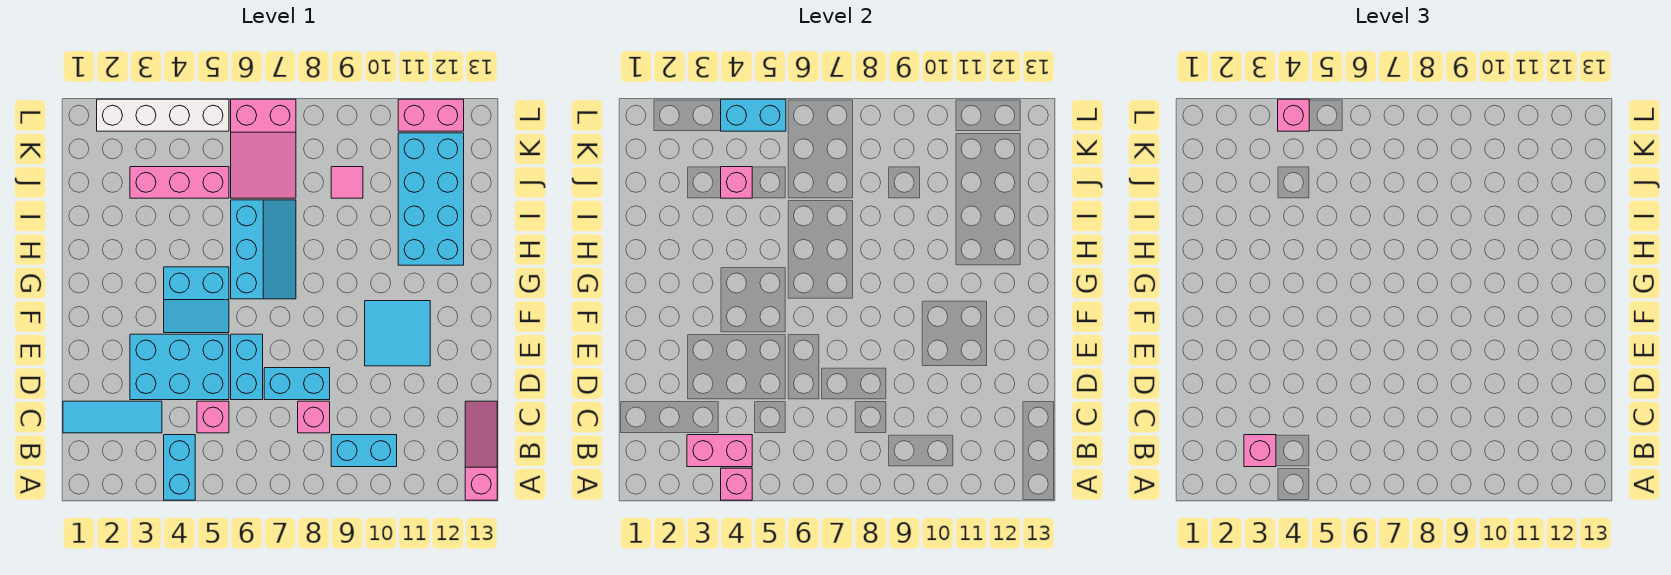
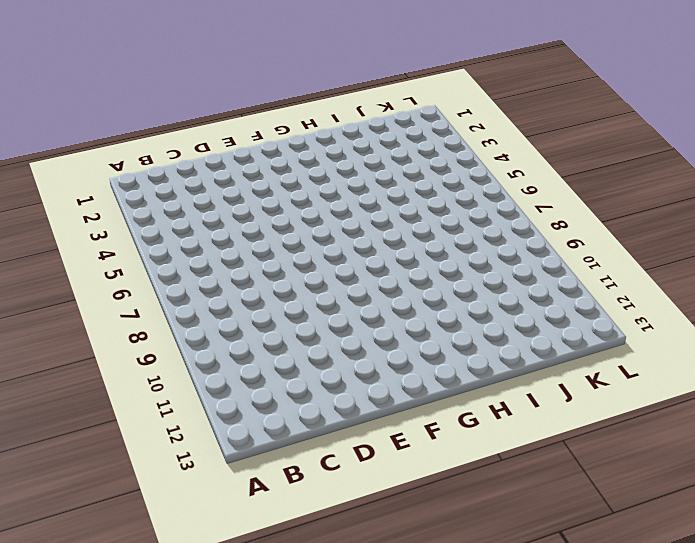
none -> cyan 1x2 brick [164,435,195,500]
none -> pink 1x3 slope [465,401,497,500]
none -> cyan 1x2 brick [331,435,397,467]

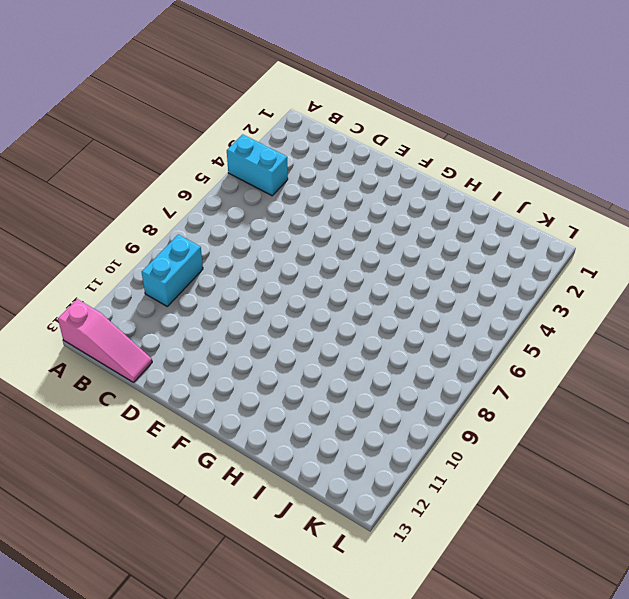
none -> cyan 1x3 tile [63,401,162,433]
none -> pink 1x1 brick [197,401,229,433]
none -> pink 1x1 brick [298,401,330,433]

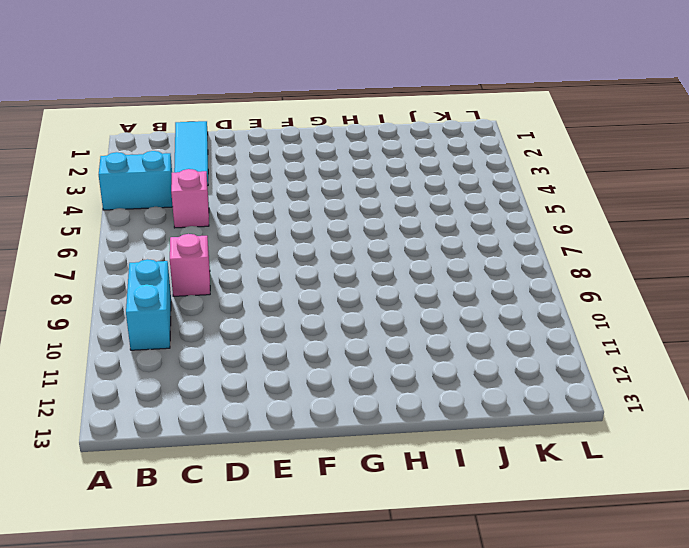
none -> pink 1x3 slope [465,401,497,500]
none -> cyan 2x3 brick [130,334,229,400]
none -> cyan 1x2 brick [231,334,263,400]

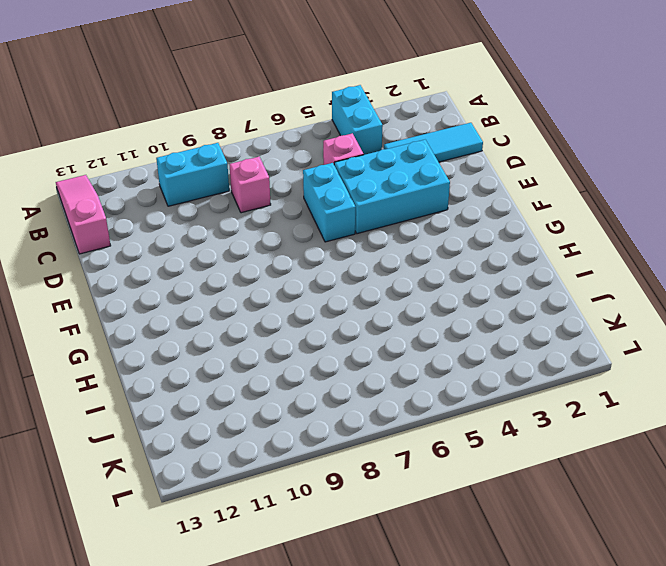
pink 1x3 slope [56,175,111,254] -> pink 1x3 slope turned to [465,401,497,500]
none -> cyan 1x2 brick [264,368,330,400]
none -> cyan 2x2 tile [365,301,430,366]
none -> cyan 2x2 slope [164,267,229,333]

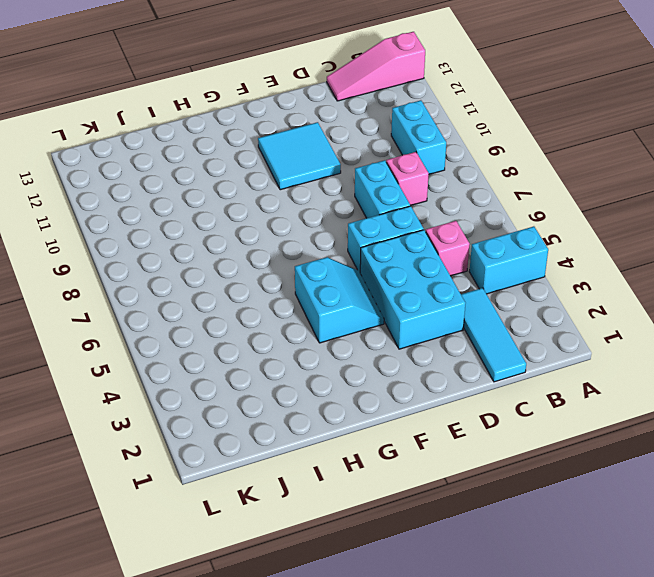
none -> cyan 2x3 slope [231,200,296,299]
none -> cyan 2x4 brick [398,133,464,265]
none -> pink 1x3 brick [130,167,229,198]

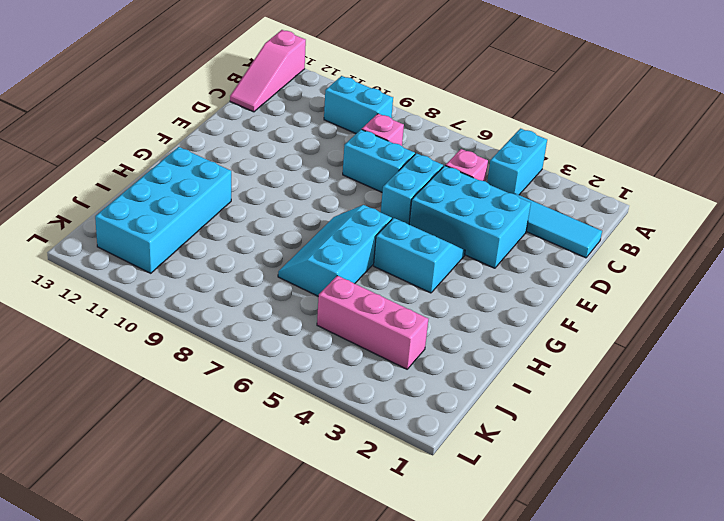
none -> cyan 2x2 tile [365,301,430,366]
none -> pink 2x3 slope [231,99,296,198]
none -> pink 1x1 tile [331,167,363,198]

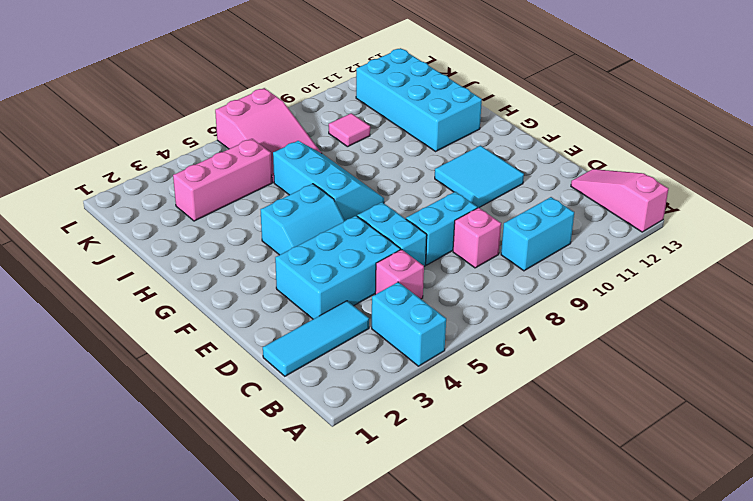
none -> white 1x4 brick [97,99,229,131]
none -> pink 1x2 brick [398,99,464,131]
none -> pink 1x1 brick [721,468,752,500]

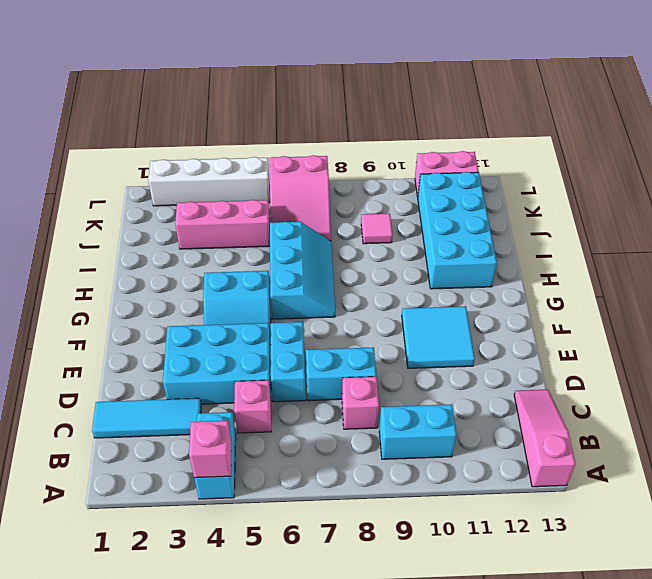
none -> pink 1x2 brick [687,435,752,467]
none -> pink 1x1 brick [721,167,752,198]
none -> cyan 1x2 brick [721,99,786,131]

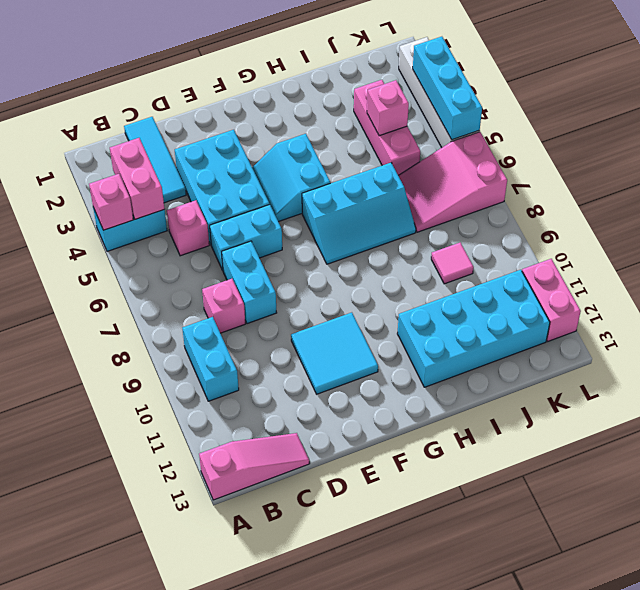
cyan 1x3 brick [413,37,482,140] -> cyan 1x2 brick [721,99,786,131]
none -> pink 1x1 brick [1244,435,1276,467]
none -> pink 1x1 brick [1278,99,1309,131]

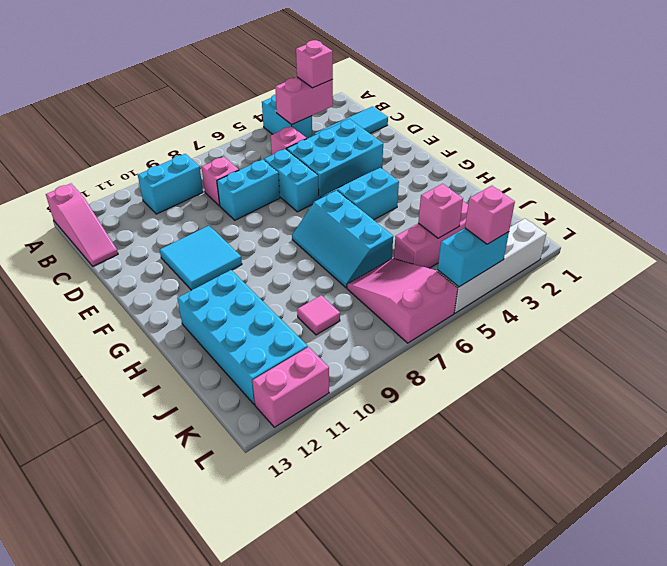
none -> pink 1x1 brick [721,468,752,500]

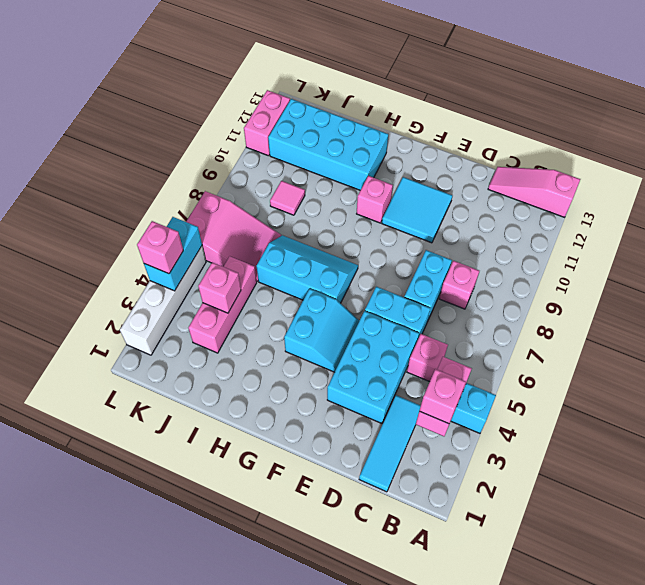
pink 1x1 brick [357,176,393,223] -> pink 1x1 brick moved to [721,468,752,500]
none -> cyan 1x2 brick [331,435,397,467]

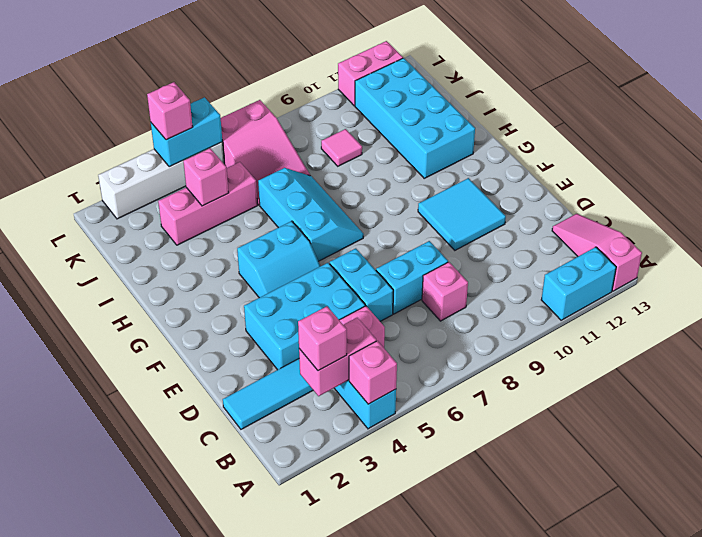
cyan 1x2 brick [541,247,616,320] -> cyan 1x2 brick moved to [331,435,397,467]

